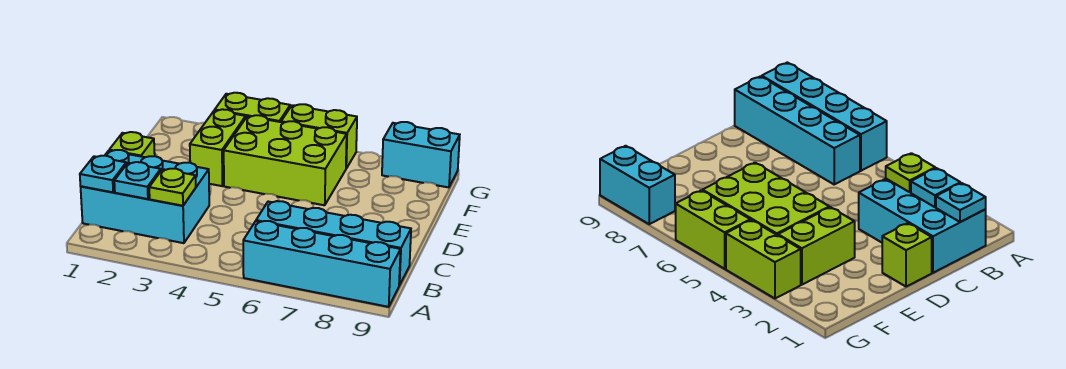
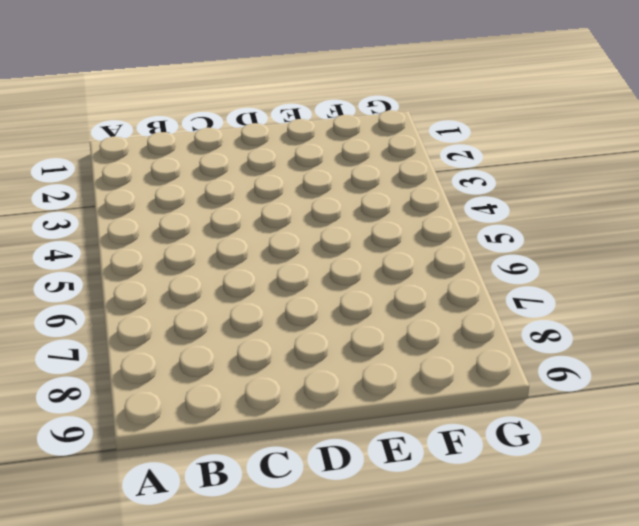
none -> cyan 1x4 brick [243,221,401,307]
none -> cyan 2x3 brick [81,150,209,243]
none -> cyan 1x4 brick [256,201,411,285]

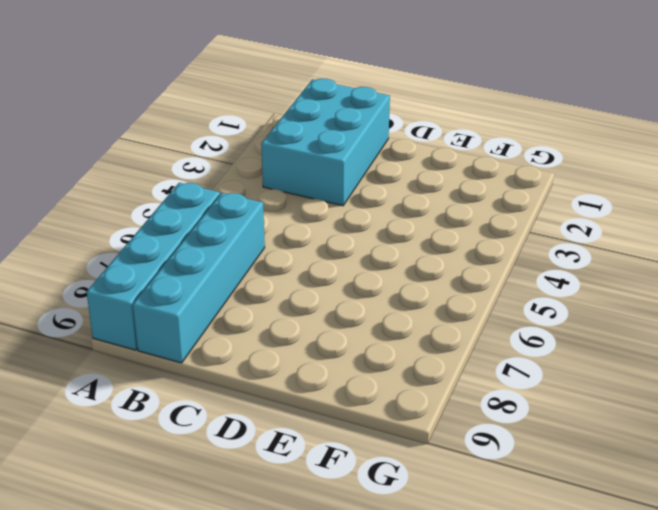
none -> lime 1x1 brick [109,132,155,157]
none -> lime 1x2 brick [190,109,246,186]
none -> lime 2x3 brick [224,115,347,205]

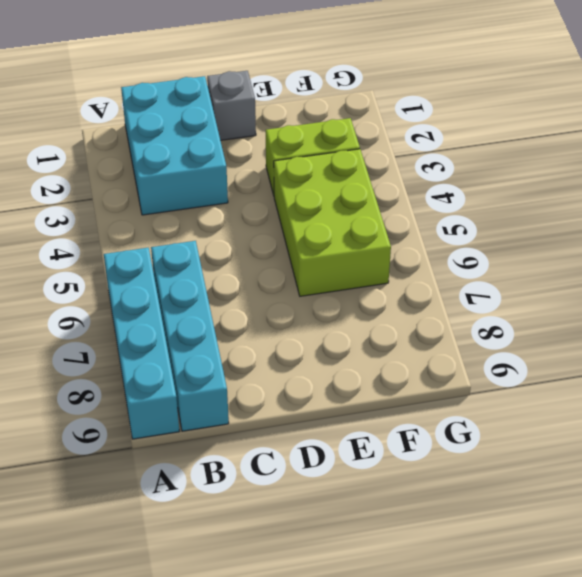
grey 1x1 brick [207,71,256,140] -> lime 1x1 brick [109,132,155,157]
none -> lime 1x2 brick [215,93,290,122]
none -> lime 1x2 brick [281,104,357,168]
none -> cyan 1x2 brick [382,122,460,187]

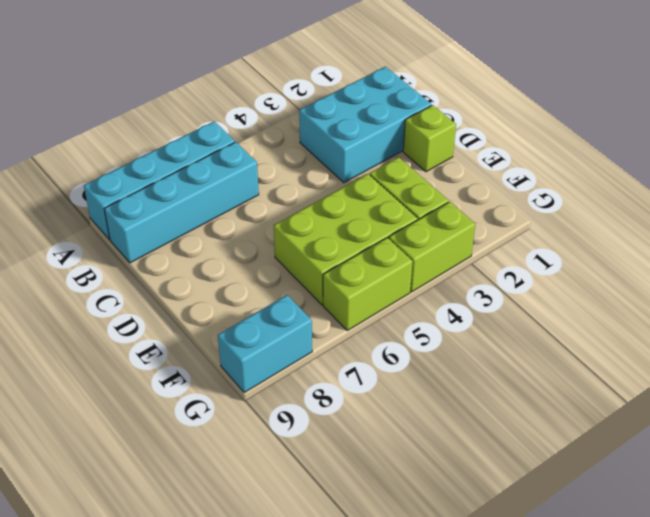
none -> cyan 1x1 plate [80,156,126,192]
none -> cyan 1x1 plate [114,162,161,199]
none -> lime 1x1 plate [149,169,196,206]

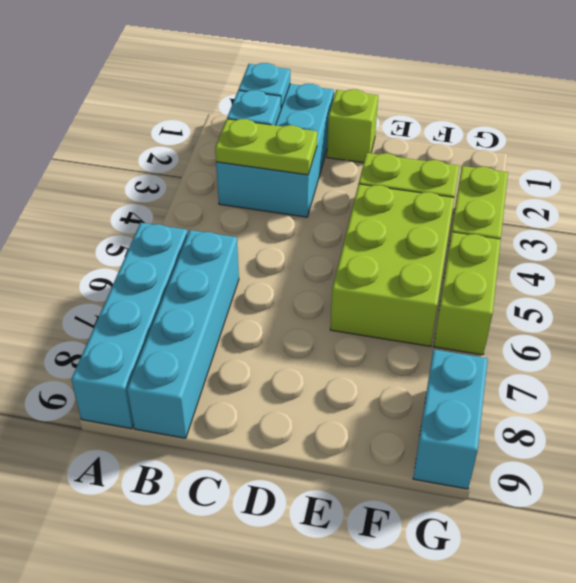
lime 1x2 plate [215,119,317,175] -> lime 1x1 plate [149,169,196,206]

